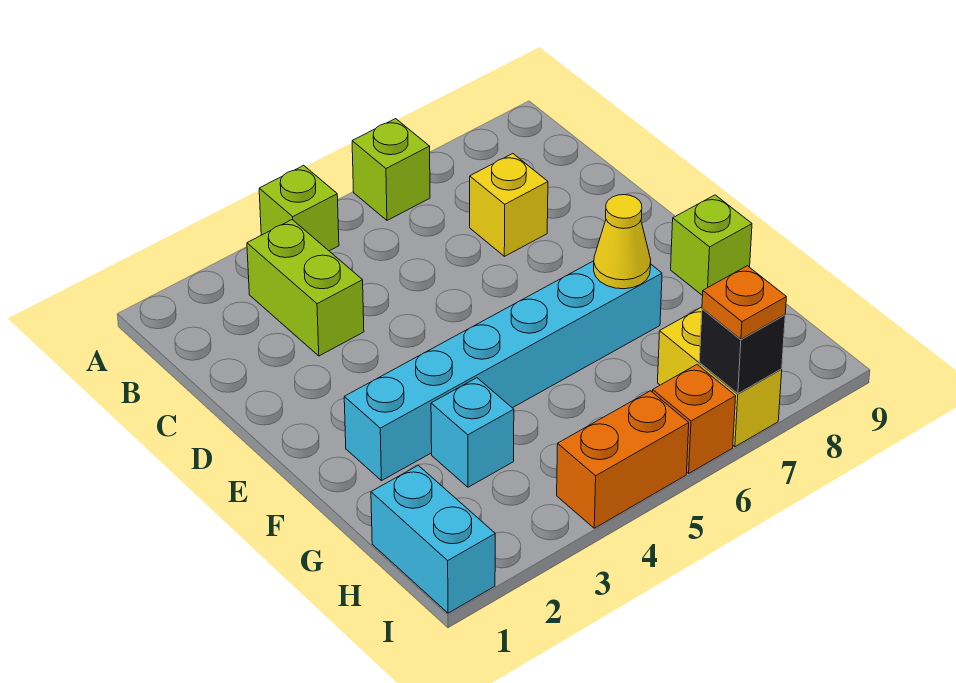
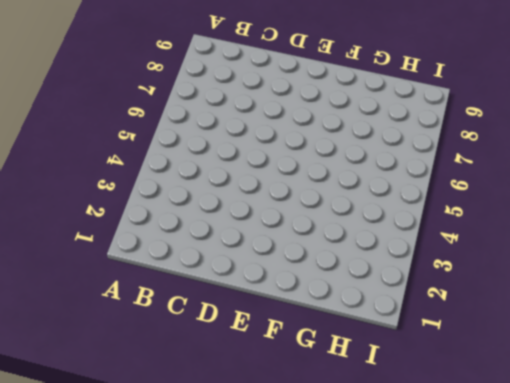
none -> lime 1x1 brick [259,165,339,251]
none -> lime 1x1 brick [352,119,430,220]
none -> lime 1x2 brick [247,220,364,356]

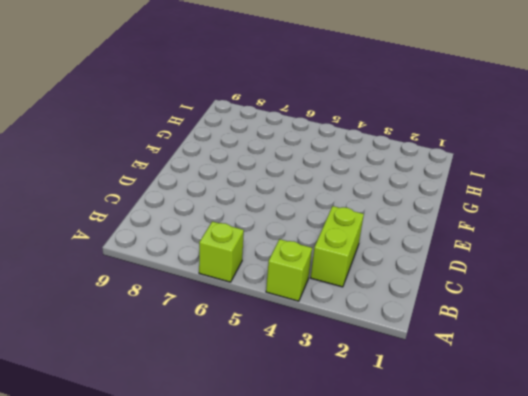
none -> yellow 1x1 brick [470,154,548,256]
none -> cyan 1x6 brick [344,261,662,481]
none -> lime 1x1 brick [671,195,752,296]

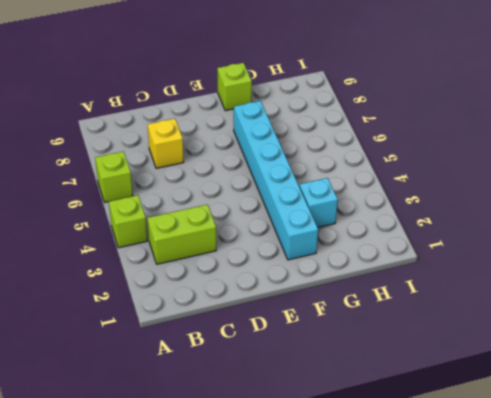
none -> cyan 1x2 brick [371,465,495,613]
none -> yellow 1x2 brick [658,307,782,447]
none -> orange 1x2 brick [557,391,689,528]

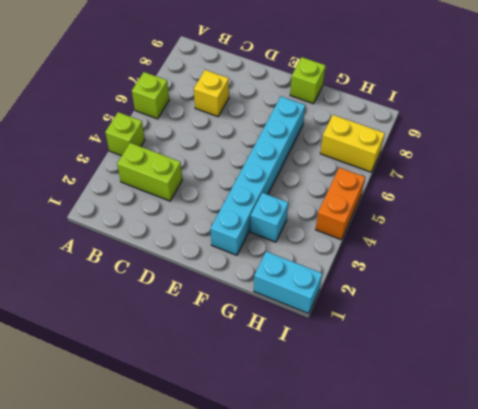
none -> orange 1x1 brick [653,365,736,473]
none -> yellow 1x1 cone [594,195,651,289]
none -> black 1x1 brick [699,309,785,394]

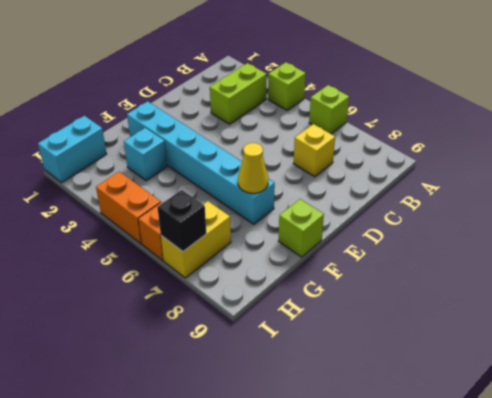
none -> orange 1x1 plate [702,266,786,339]

